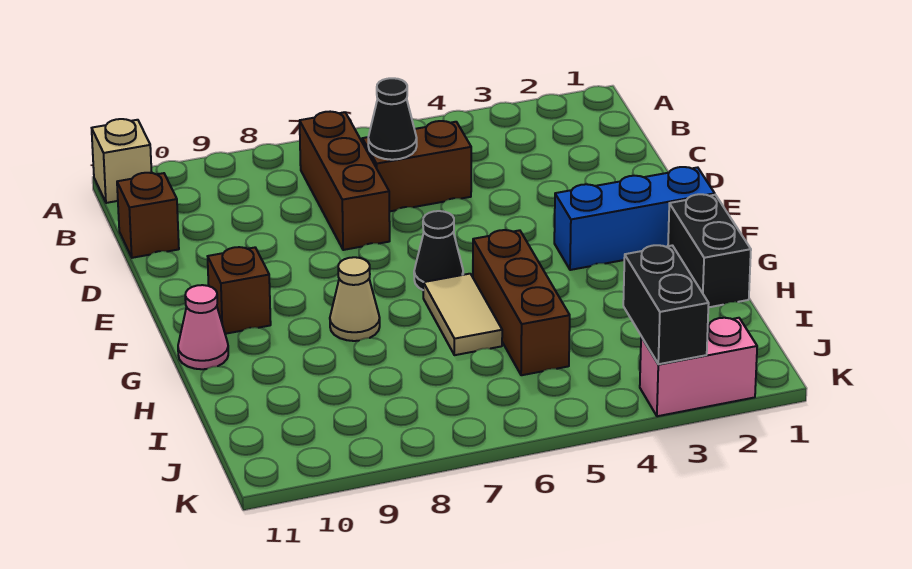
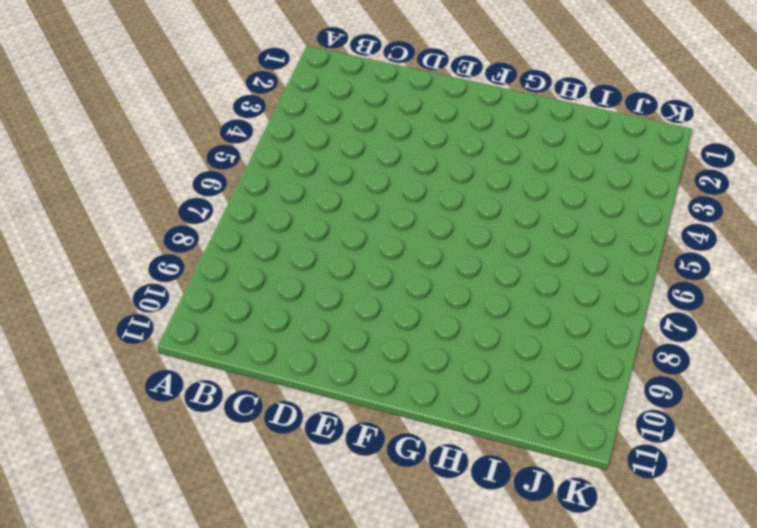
none -> tan 1x1 brick [92,119,152,203]
none -> brown 1x3 brick [300,112,390,250]
none -> brown 1x2 brick [362,121,471,211]

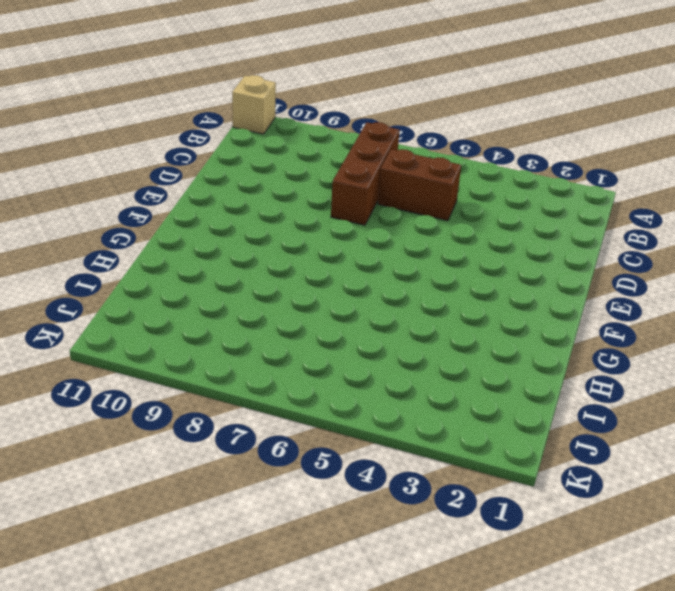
none -> brown 1x1 brick [117,173,179,258]
none -> blue 1x3 brick [554,167,715,270]
none -> black 1x1 cone [414,211,463,290]

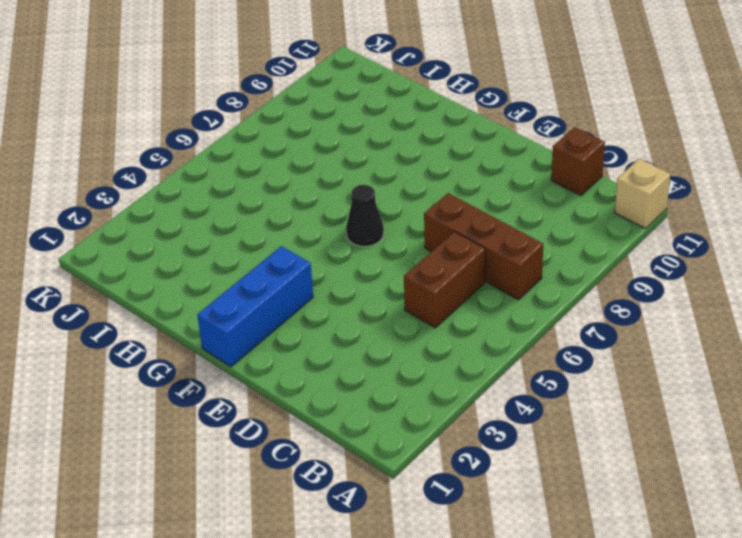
none -> brown 1x1 brick [208,247,271,334]
none -> black 1x2 brick [668,194,751,307]
none -> brown 1x3 brick [473,230,570,375]

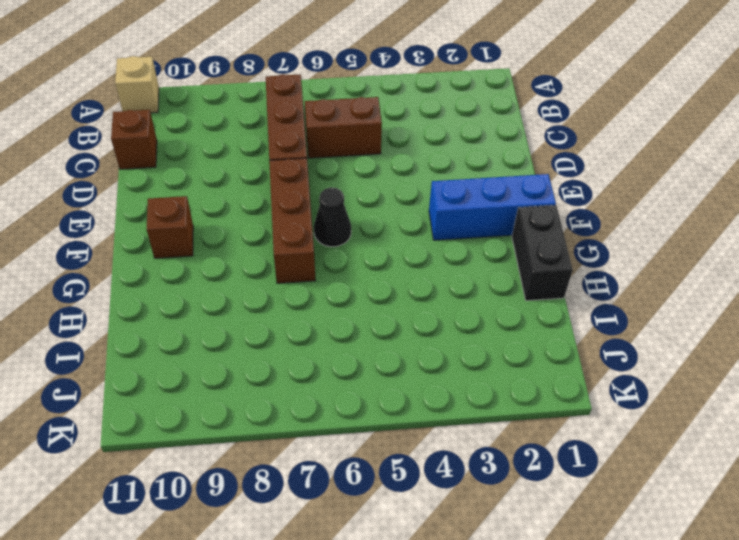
brown 1x3 brick [269,158,316,283] -> brown 1x3 brick moved to [473,230,570,375]
none -> tan 1x2 tile [423,274,502,355]
none -> tan 1x1 cone [330,257,380,341]
none -> pink 1x1 cone [178,285,228,369]

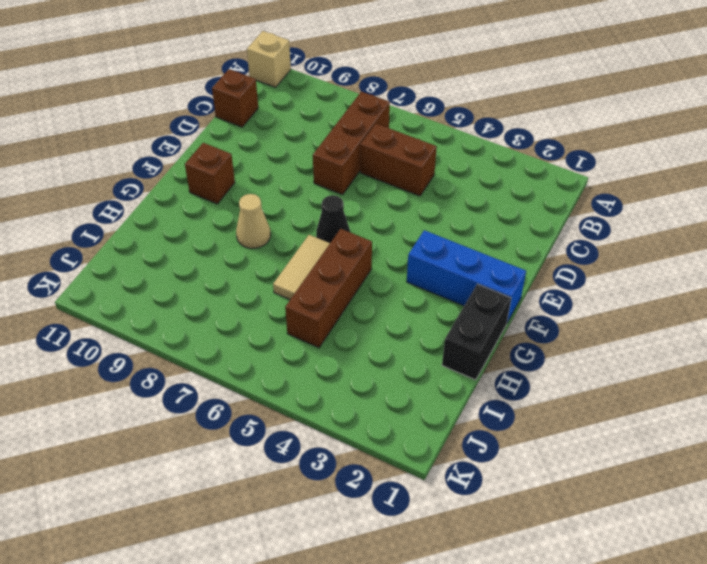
none -> pink 1x1 cone [178,285,228,369]
none -> pink 1x2 brick [640,318,757,416]
none -> black 1x1 cone [368,78,417,160]

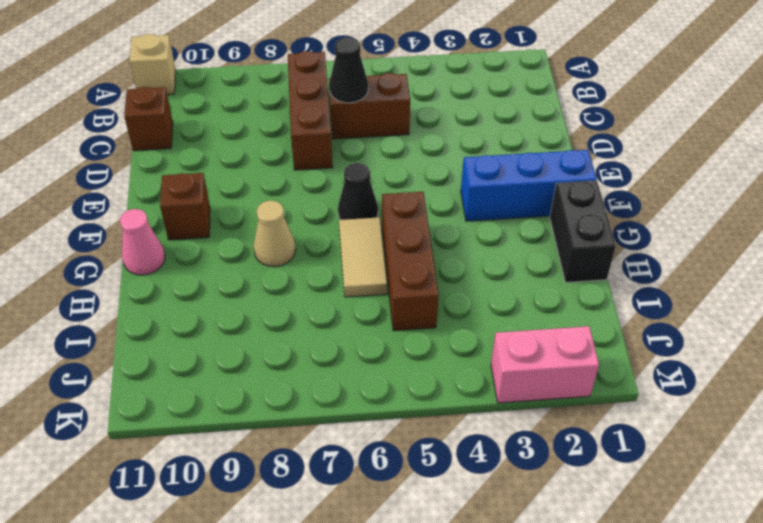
none -> black 1x2 brick [623,245,709,364]

